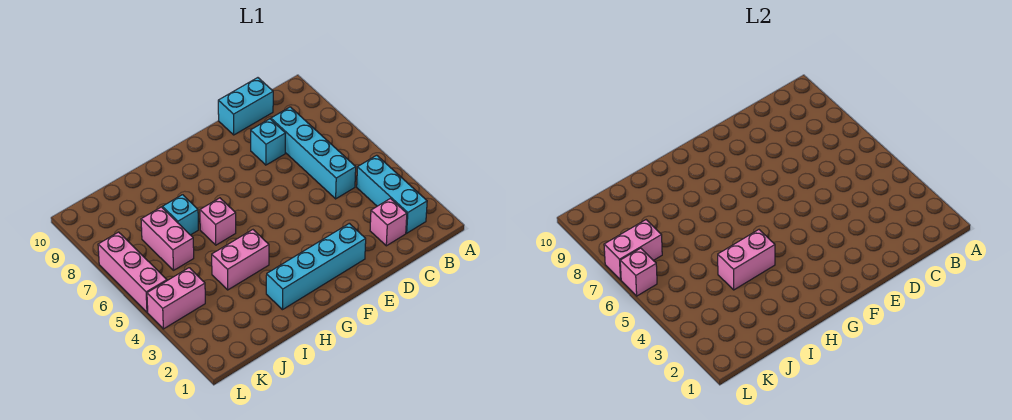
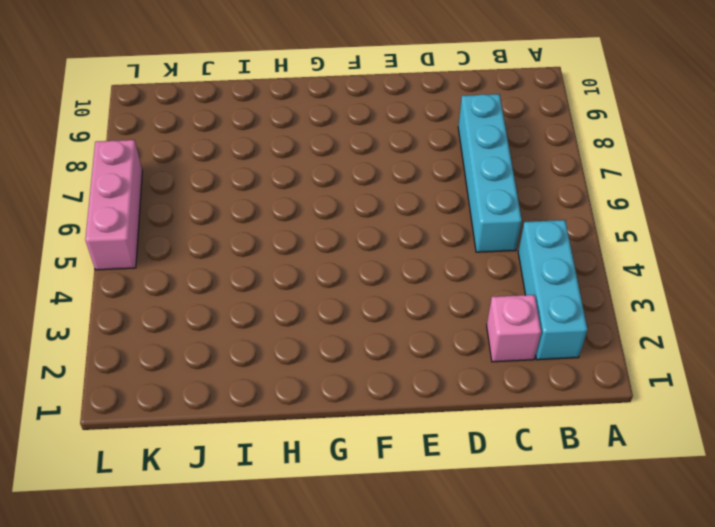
none -> cyan 1x2 brick [218,78,273,135]
none -> cyan 1x1 brick [251,119,285,165]
none -> cyan 1x4 brick [266,223,366,310]

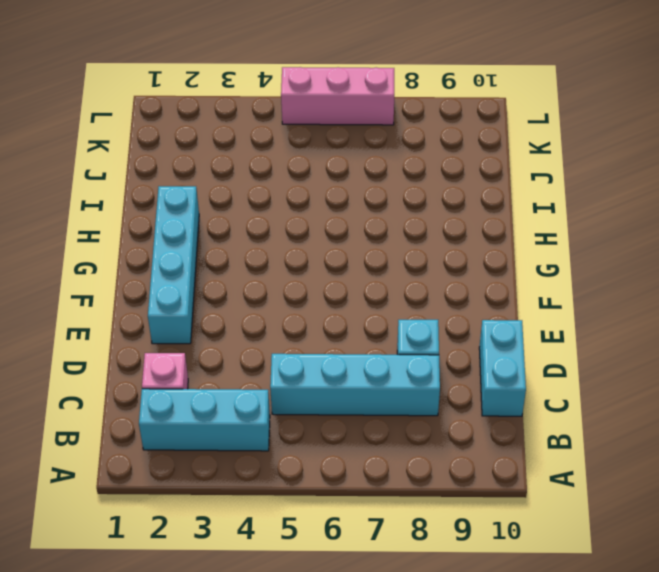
none -> pink 1x2 brick [212,230,269,290]
none -> pink 1x1 brick [200,198,236,245]
none -> cyan 1x1 brick [162,195,198,235]

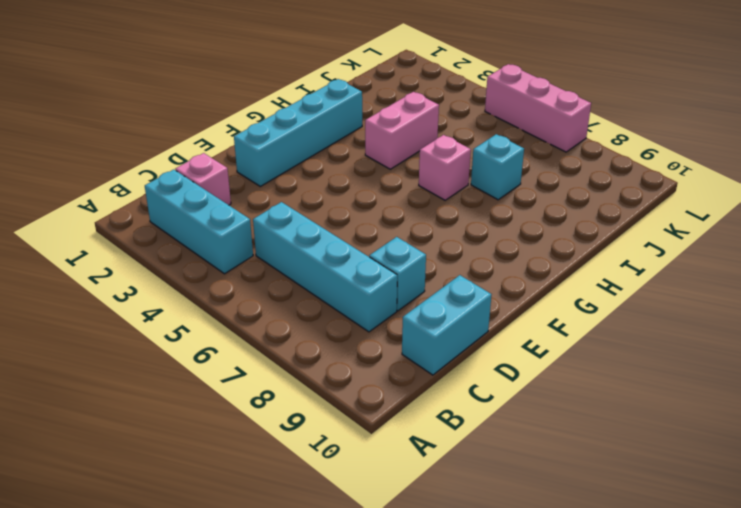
none -> pink 1x2 brick [141,207,194,270]
none -> pink 1x2 brick [147,268,205,329]
none -> pink 1x2 brick [718,230,775,290]

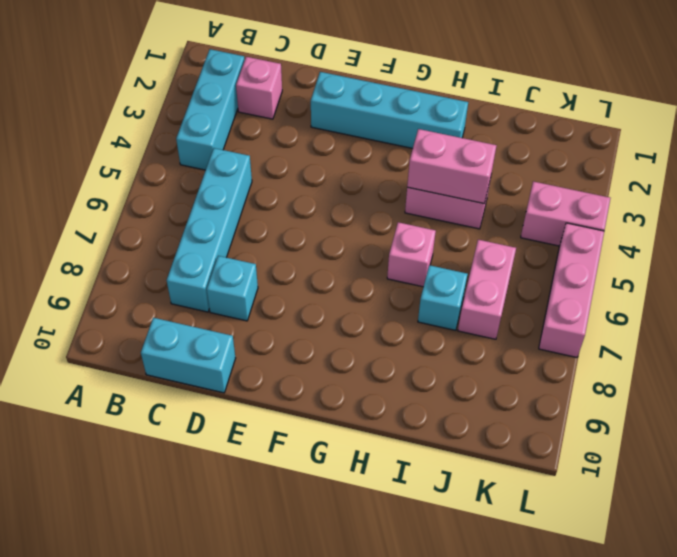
none -> pink 1x2 brick [604,220,662,280]
none -> pink 1x1 brick [620,248,657,296]

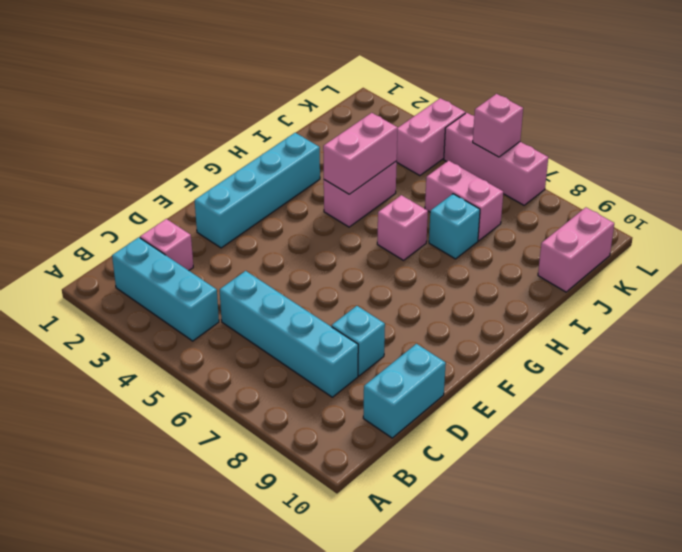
pink 1x2 brick [538,207,614,292] -> pink 1x2 brick moved to [604,220,662,280]

